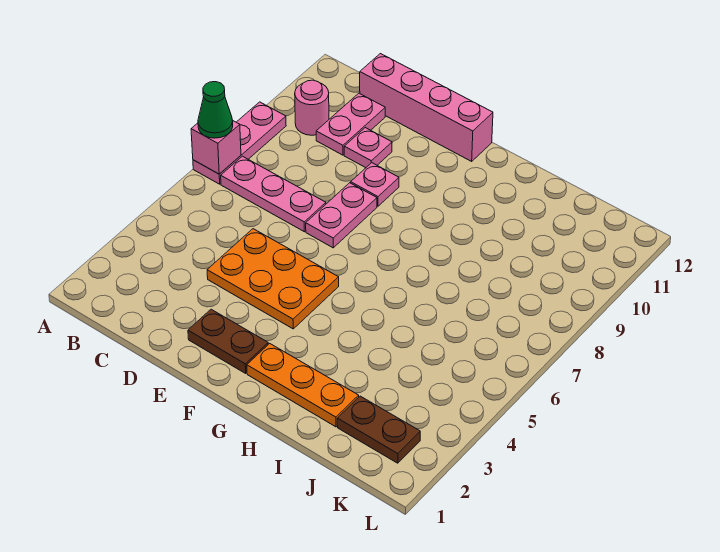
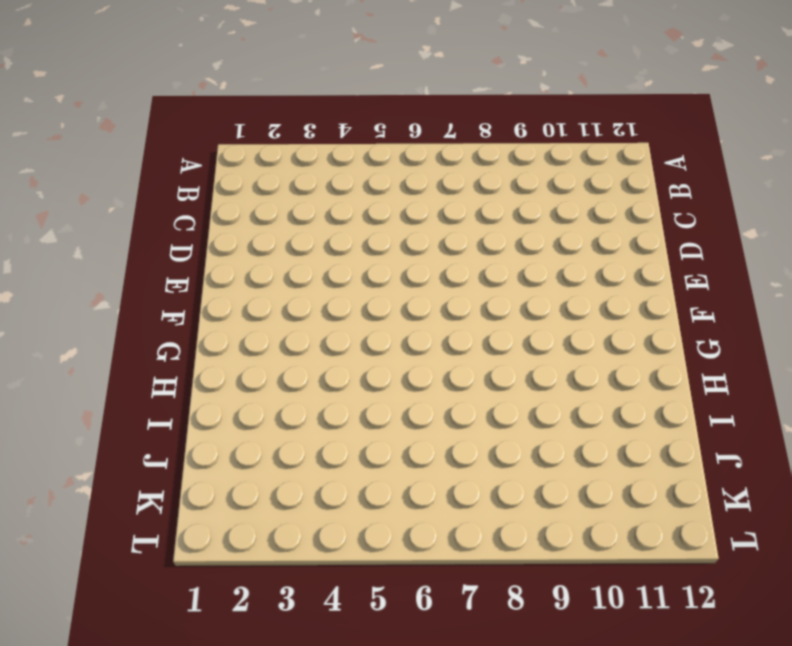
none -> pink 1x3 plate [193,102,286,184]
none -> pink 1x3 plate [221,156,326,232]
none -> pink 1x1 round brick [295,80,329,135]

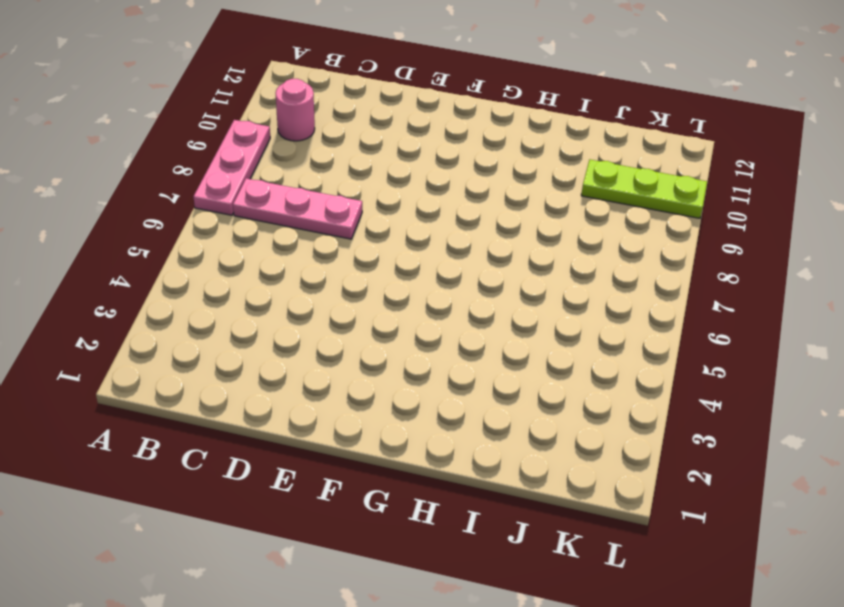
lime 1x3 plate [581,160,707,218] -> none
none -> pink 1x2 plate [316,93,385,155]
none -> pink 1x4 brick [360,54,493,161]
none -> orange 2x3 plate [207,229,339,329]

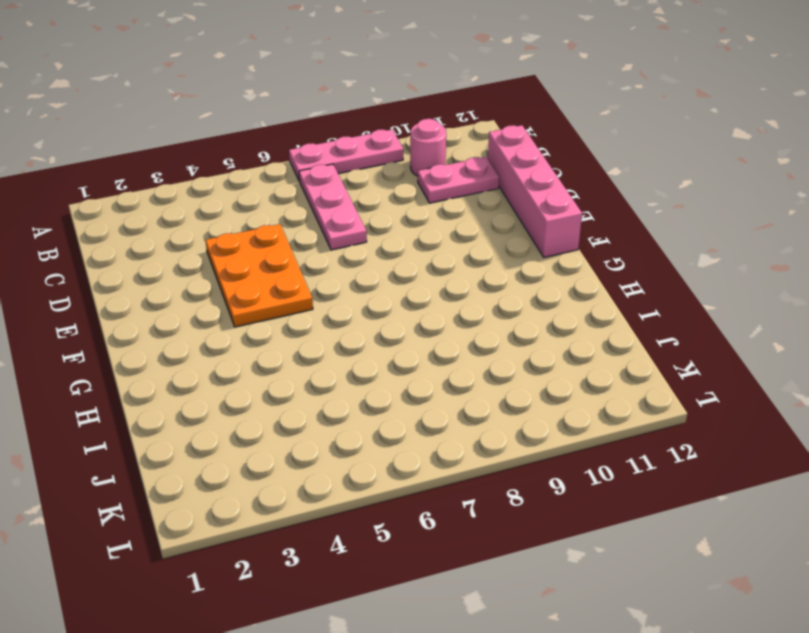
none -> pink 1x1 plate [344,128,392,168]
none -> brown 1x2 plate [188,309,268,373]
none -> pink 1x2 plate [306,183,377,248]

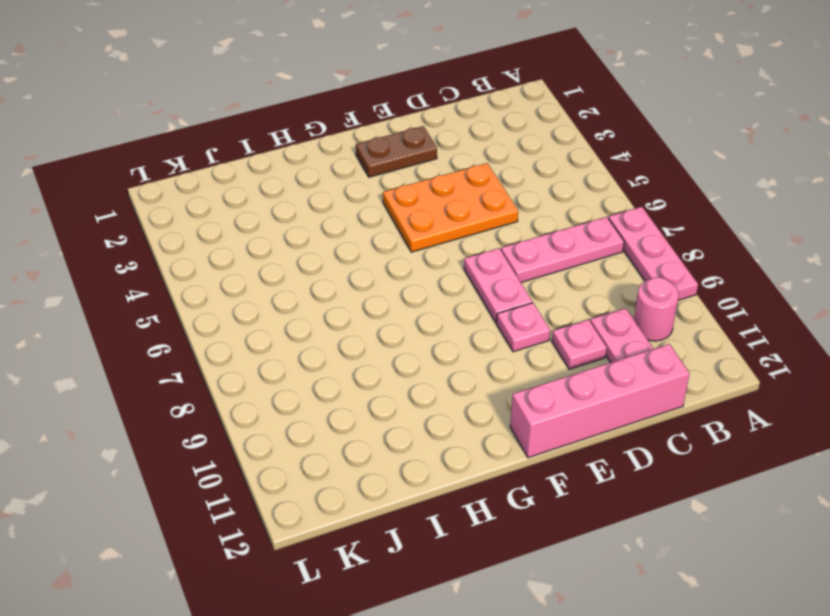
none -> orange 1x3 plate [247,344,359,427]
none -> brown 1x2 plate [337,396,420,463]
none -> pink 1x1 brick [191,120,241,174]

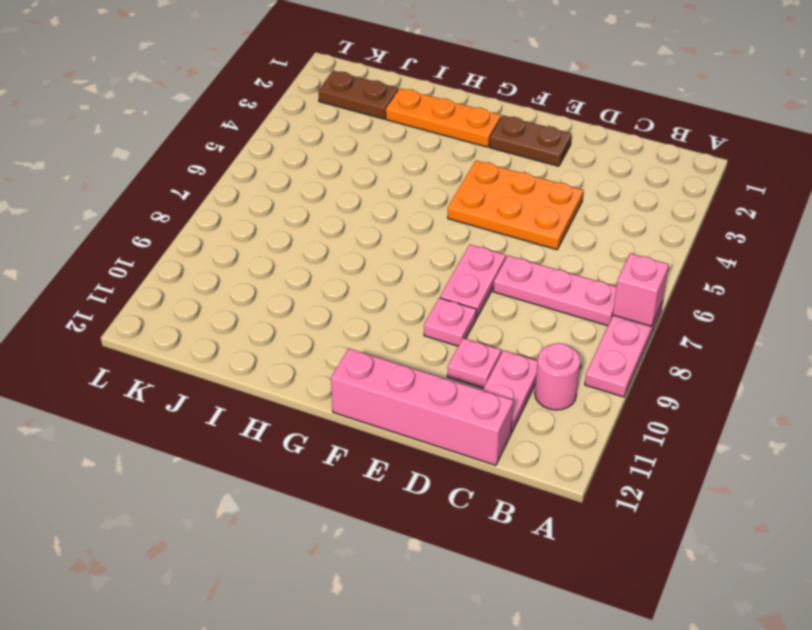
none -> green 1x1 cone [198,82,233,138]

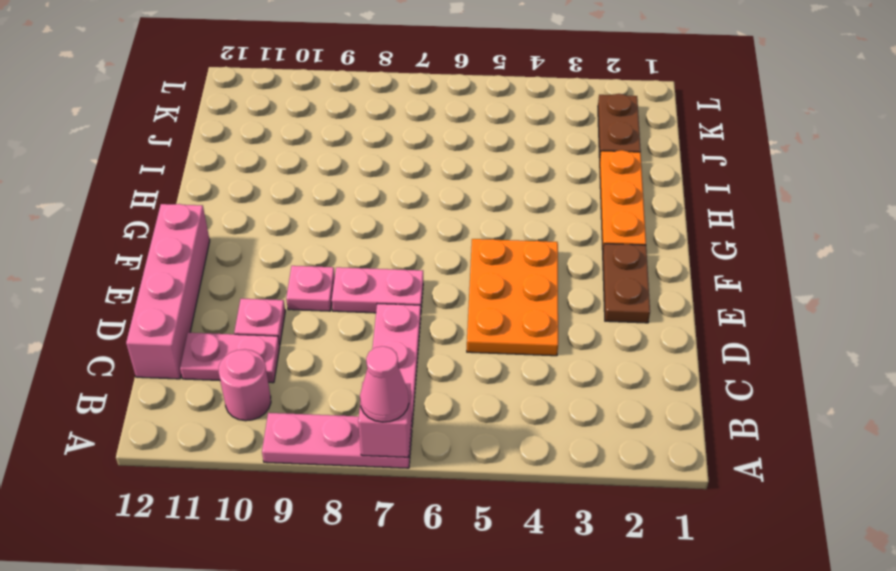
pink 1x1 cone [360,346,409,422] -> green 1x1 cone [198,82,233,138]

